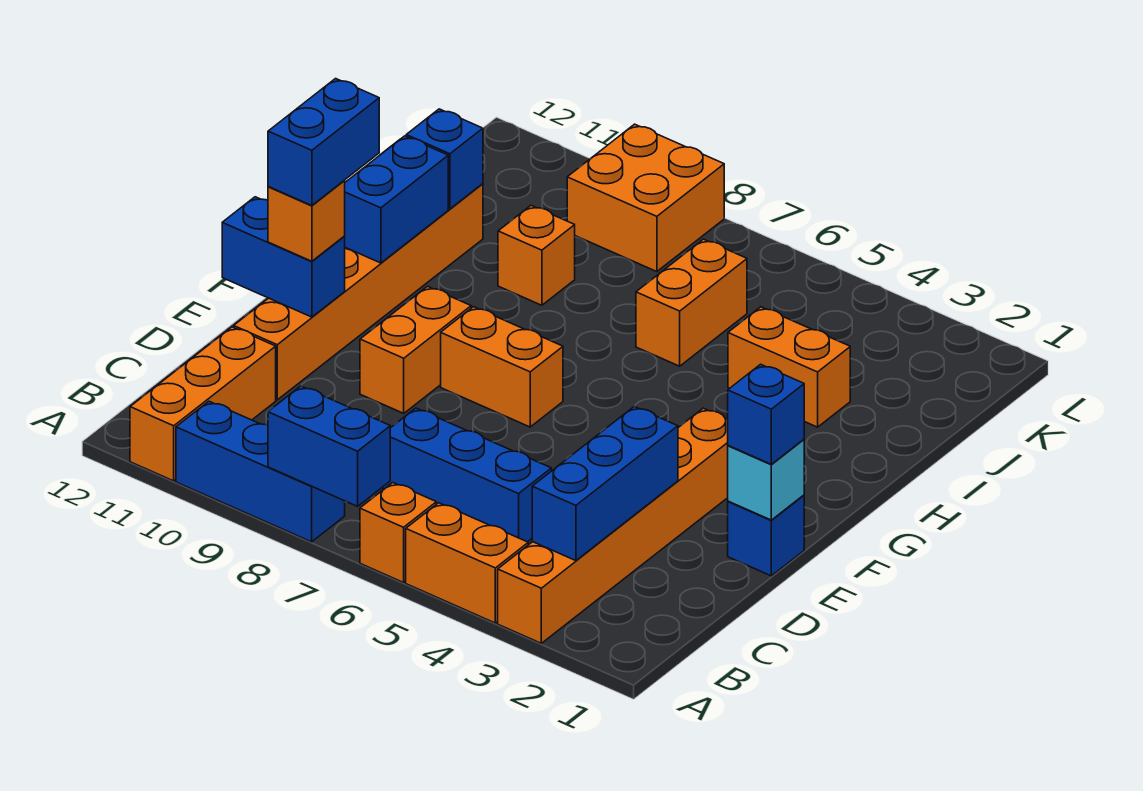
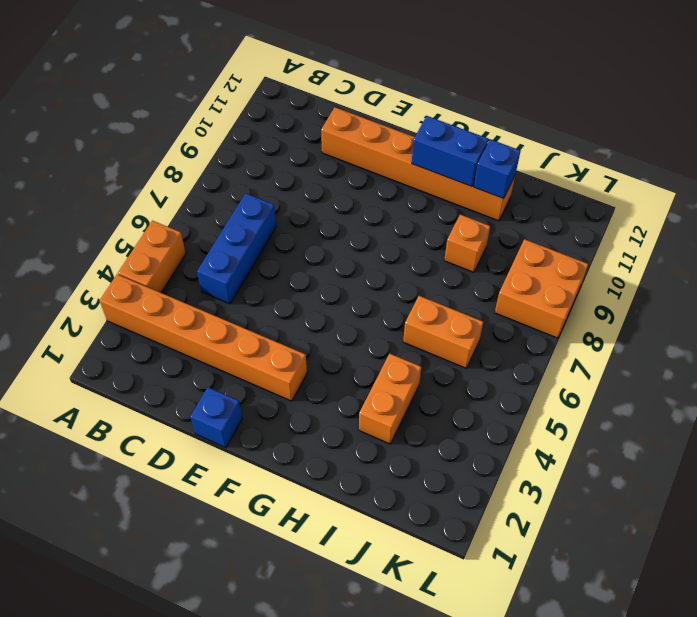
none -> orange 1x1 brick [360,483,436,582]
none -> blue 1x3 brick [176,401,345,542]
none -> orange 1x3 brick [130,327,276,481]

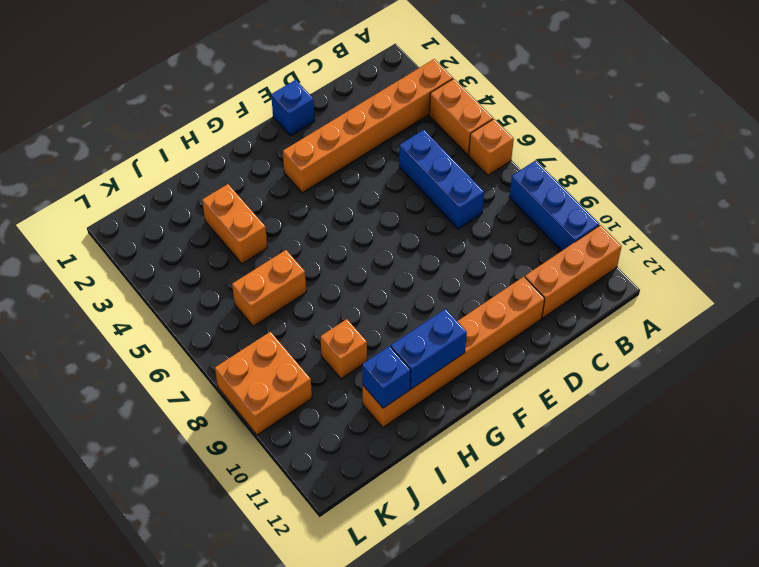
none -> orange 1x2 brick [360,287,471,413]
none -> orange 1x2 brick [441,307,563,427]
none -> blue 1x2 brick [268,386,390,506]

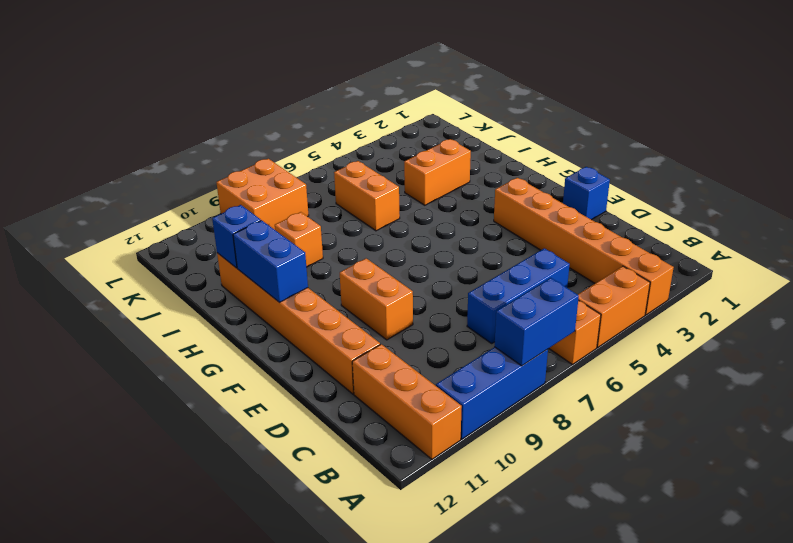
none -> orange 1x2 brick [441,307,563,427]
none -> blue 1x3 brick [532,407,678,561]
none -> cyan 1x1 brick [728,439,804,520]

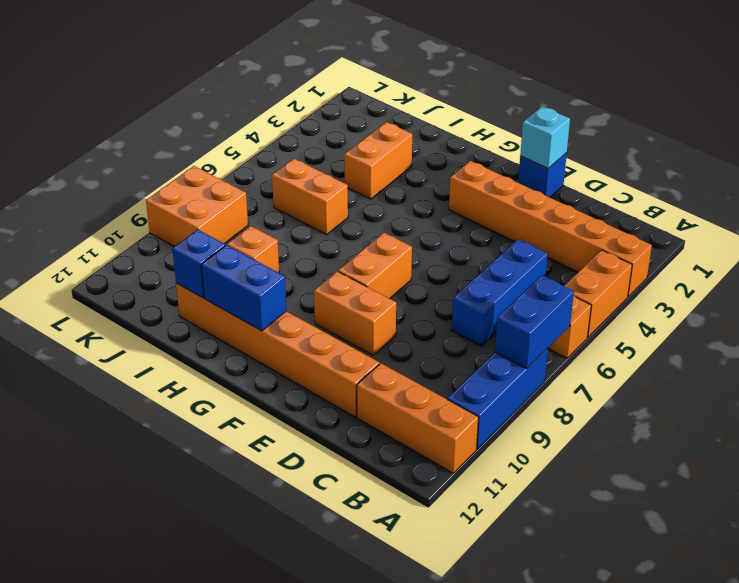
none -> blue 1x3 brick [532,407,678,561]
none -> blue 1x2 brick [222,197,345,317]
none -> blue 1x1 brick [728,364,804,464]

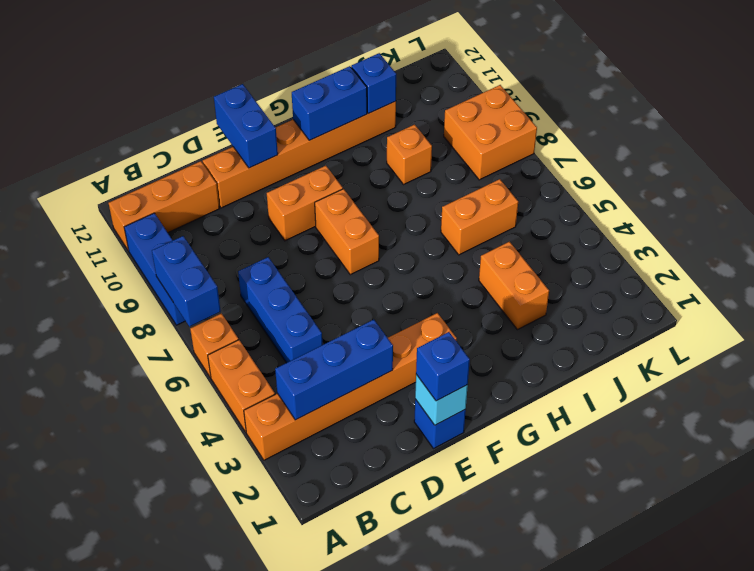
none -> orange 1x1 brick [268,180,345,261]
none -> blue 1x2 brick [268,79,379,206]

